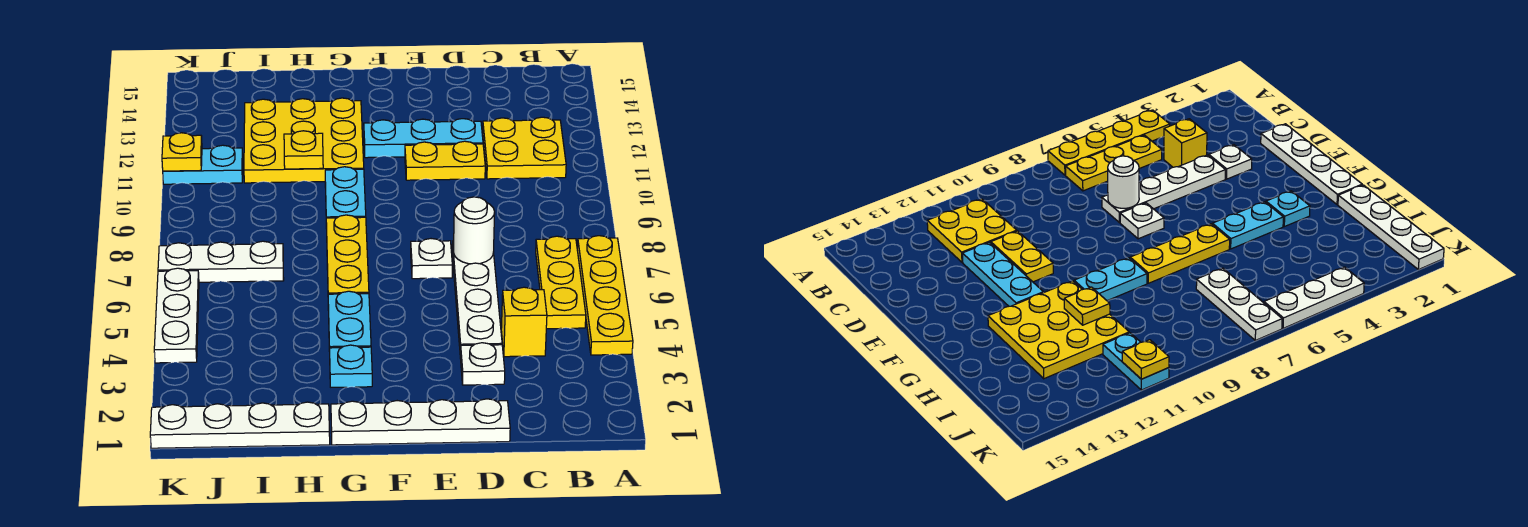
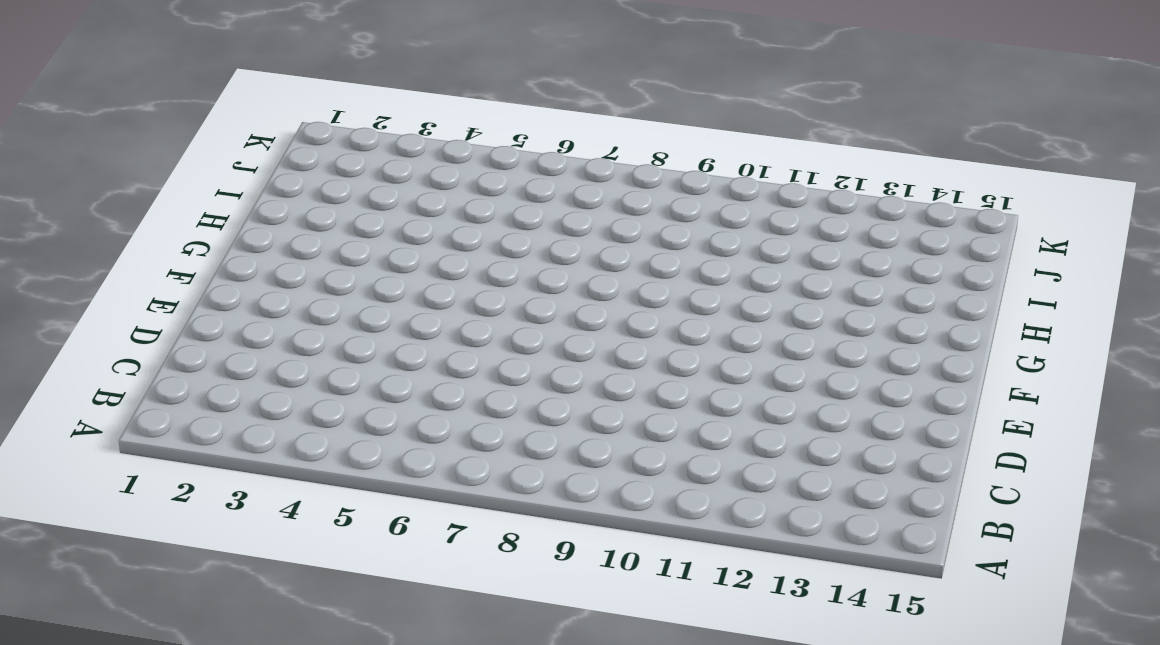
none -> yellow 1x4 plate [577,236,633,355]
none -> yellow 1x3 plate [536,236,586,329]
none -> yellow 2x2 plate [483,117,566,179]

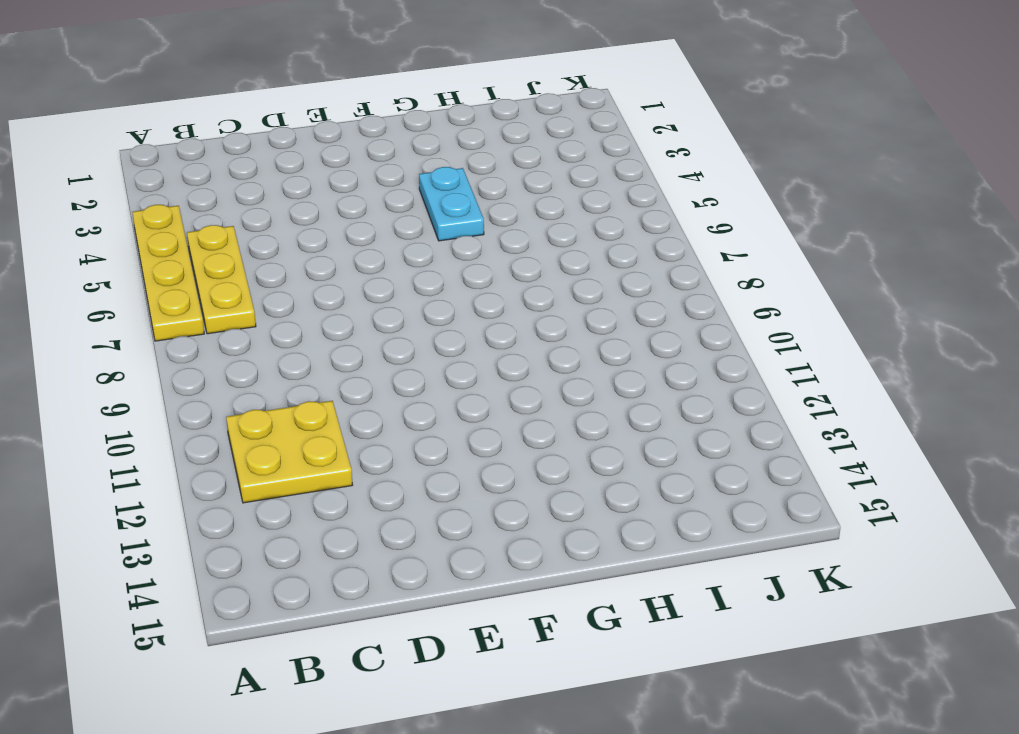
none -> yellow 1x1 brick [501,287,547,357]
none -> white 1x4 plate [331,399,510,445]
none -> white 1x1 plate [460,343,505,385]

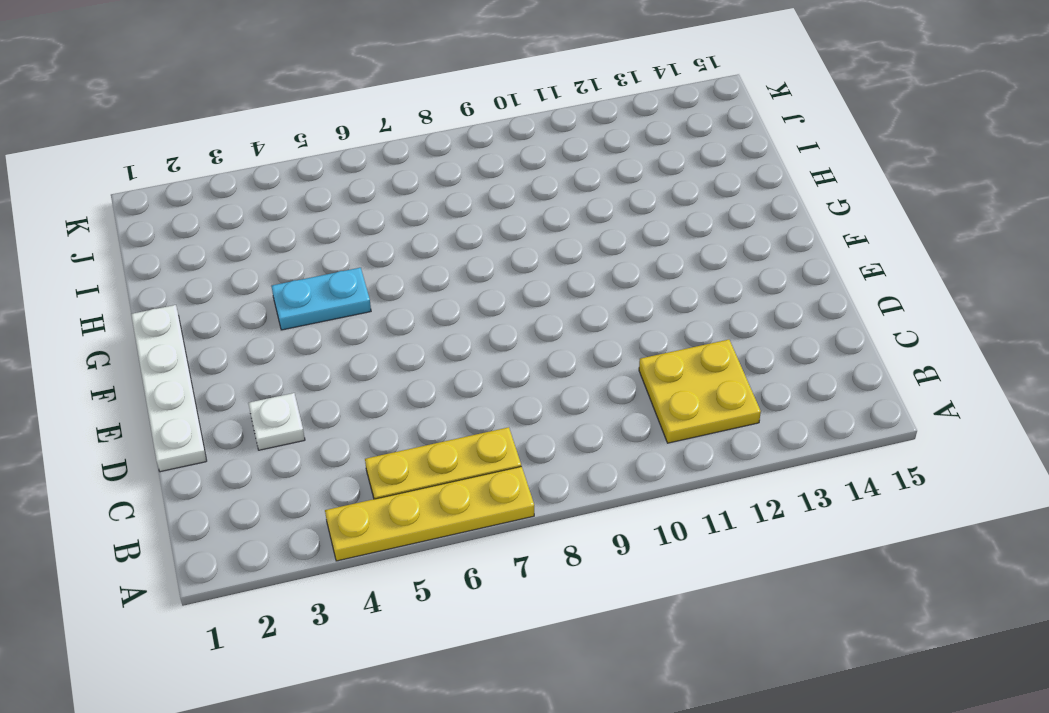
none -> yellow 1x1 brick [501,287,547,357]
none -> white 1x4 plate [452,241,502,357]
none -> yellow 1x2 plate [405,141,485,180]

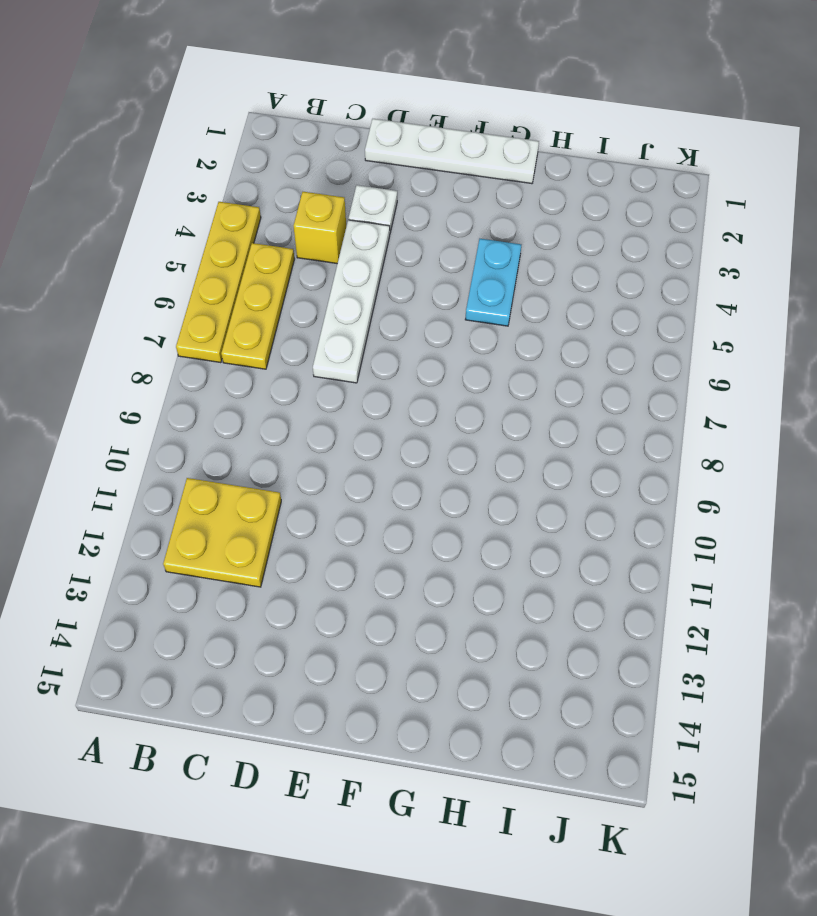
none -> yellow 1x2 plate [405,141,485,180]
none -> cyan 1x3 plate [364,119,483,158]
none -> white 1x1 plate [411,239,452,279]

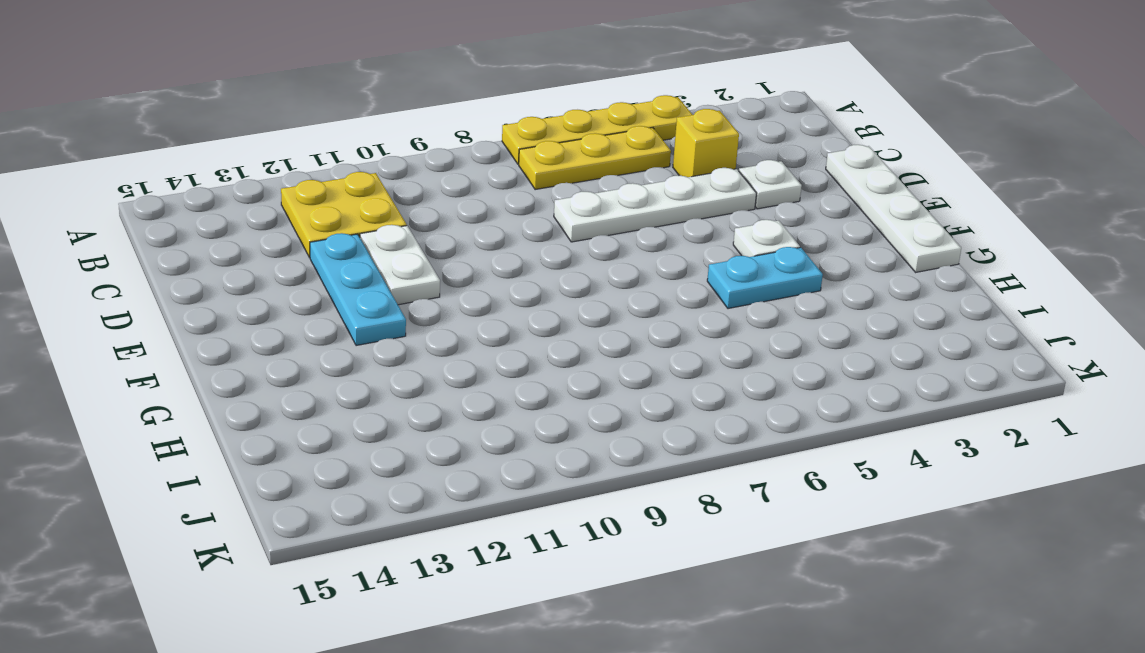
white 1x2 plate [360,225,440,305] -> yellow 1x2 plate [405,141,485,180]
white 1x1 plate [733,220,800,257] -> white 1x1 plate moved to [411,239,452,279]
none -> cyan 1x1 plate [330,345,372,387]
none -> yellow 1x3 plate [326,215,369,294]
none -> cyan 1x2 plate [325,167,366,218]

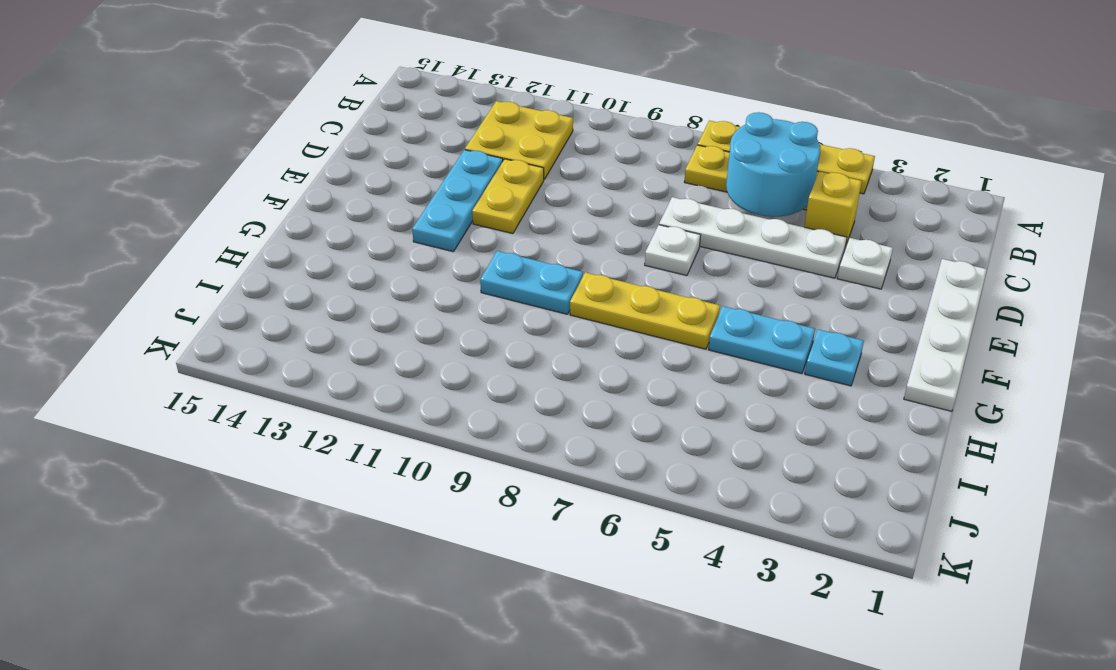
cyan 2x2 round brick [726,112,820,217] -> none
none -> yellow 3x3 plate [244,98,364,183]
none -> white 1x4 plate [150,402,330,448]
none -> white 1x3 plate [158,241,284,282]

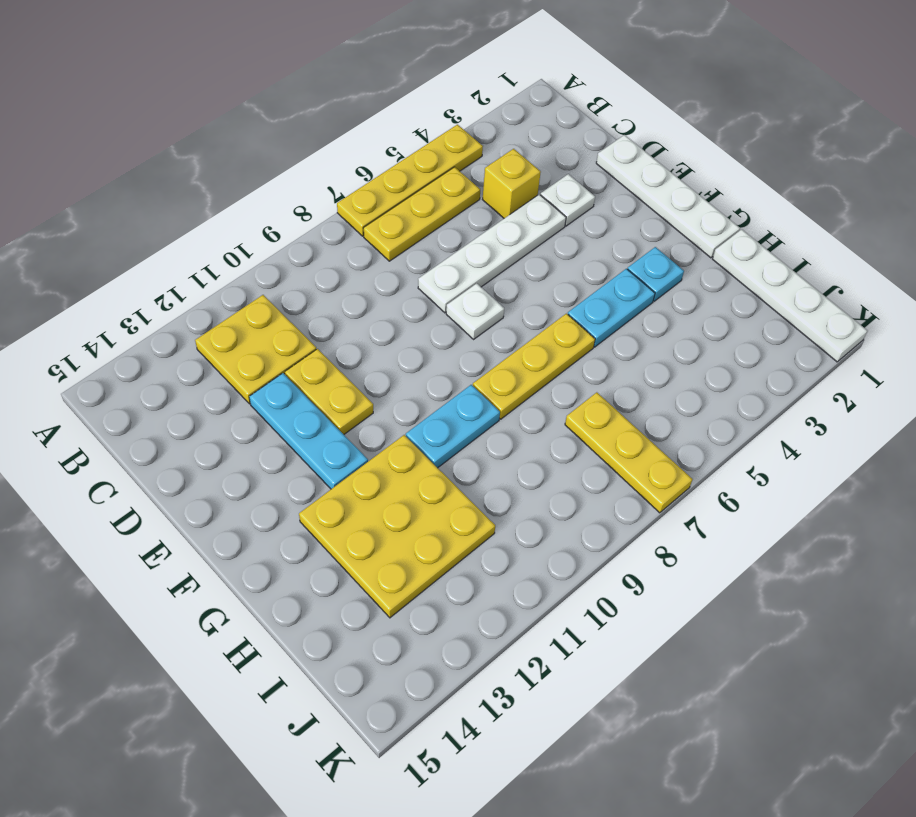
yellow 1x3 plate [565,392,692,513] -> white 1x3 plate [158,241,284,282]
none -> cyan 1x2 plate [163,145,243,184]
none -> white 1x3 plate [154,268,199,363]
none -> white 1x1 round brick [454,197,495,264]

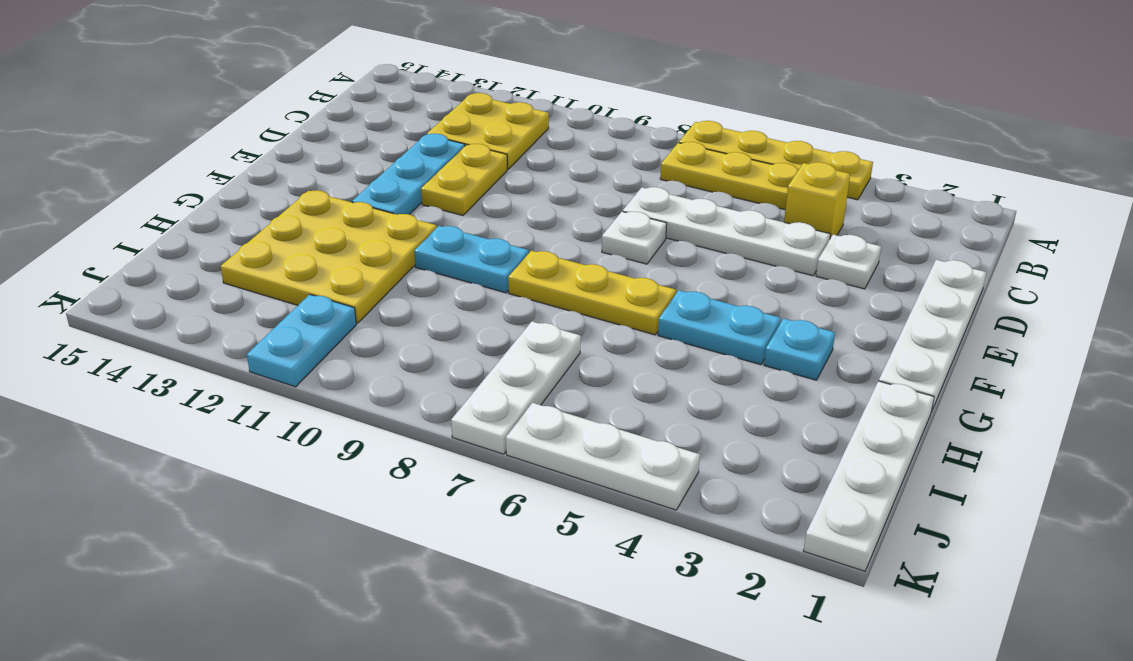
none -> white 1x1 round brick [454,197,495,264]
none -> yellow 1x1 plate [284,131,323,169]
none -> yellow 1x1 plate [162,133,202,171]

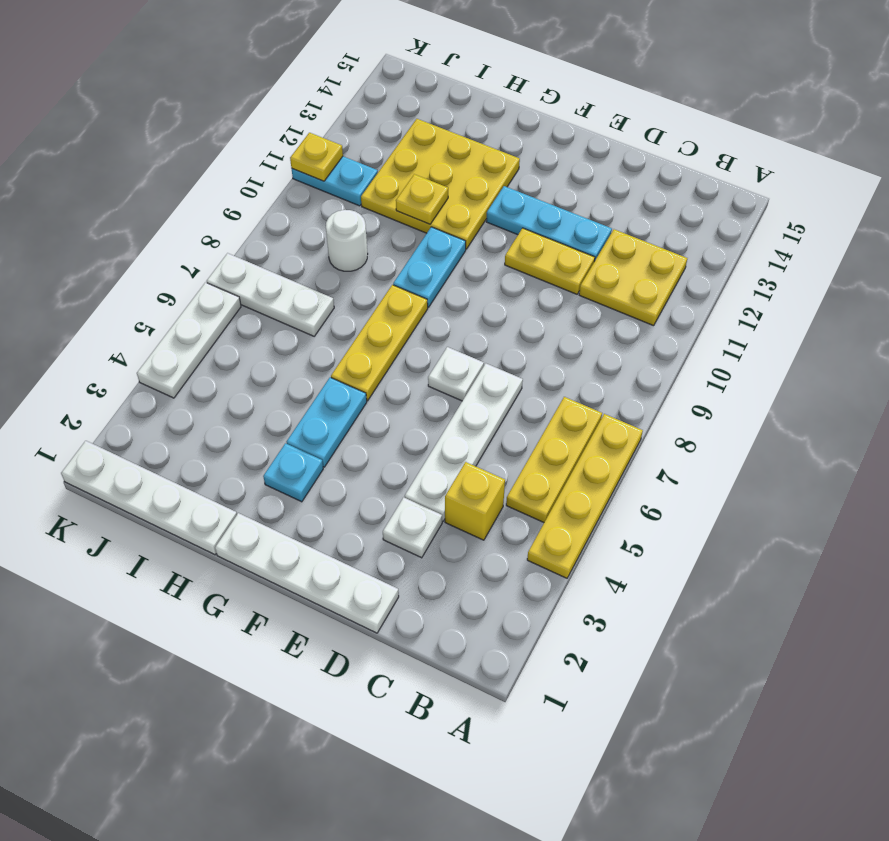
white 1x1 round brick [326,210,368,271] -> white 1x1 round brick moved to [454,197,495,264]

